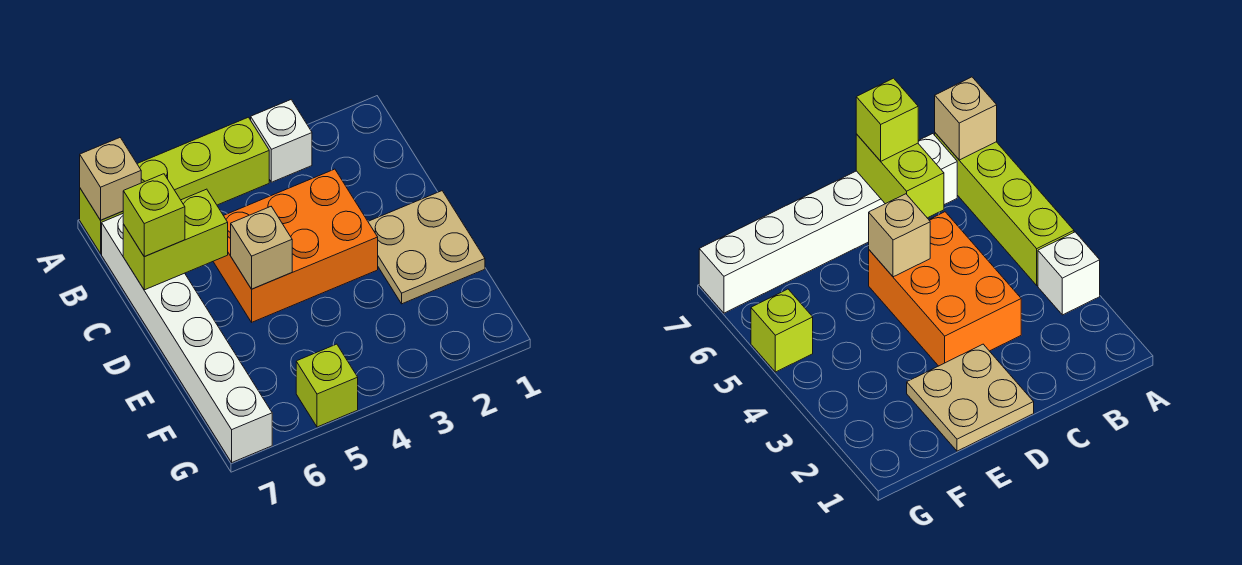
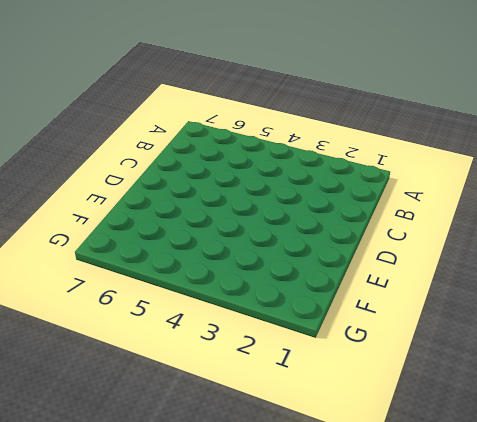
none -> white 1x1 brick [251,100,312,182]
none -> lime 1x4 brick [80,117,269,253]

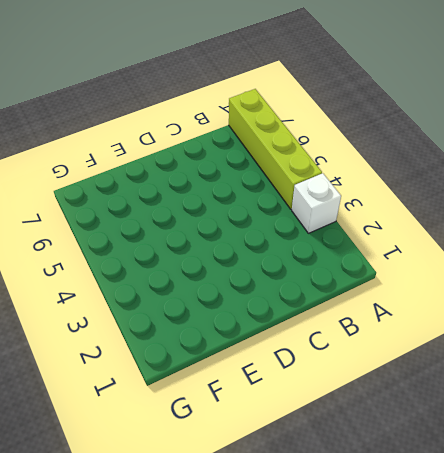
none -> white 1x6 brick [102,214,272,462]
none -> orange 2x3 brick [213,169,378,322]

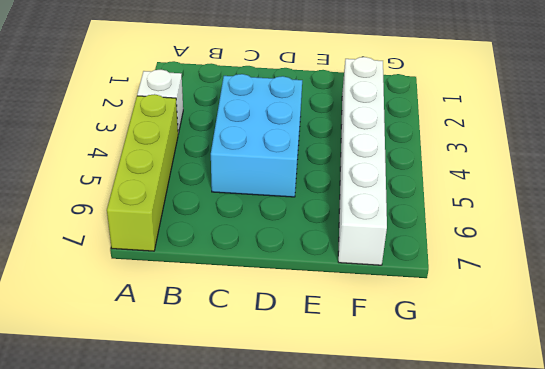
cyan 2x3 brick [211,74,302,197] -> orange 2x3 brick [213,169,378,322]
white 1x6 brick [338,57,387,265] -> white 1x6 brick turned to [102,214,272,462]
none -> tan 2x2 plate [368,191,485,304]
none -> lime 1x1 brick [296,344,358,427]

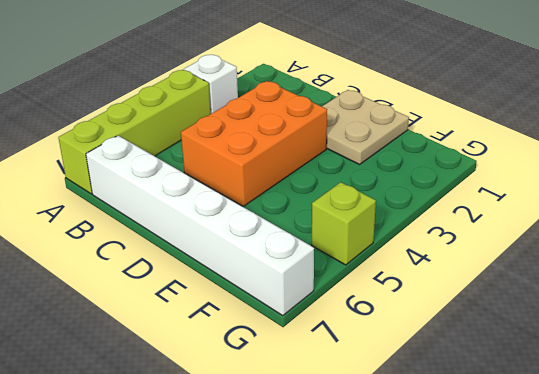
none -> tan 1x1 brick [80,138,141,220]
none -> lime 1x2 brick [123,189,228,290]

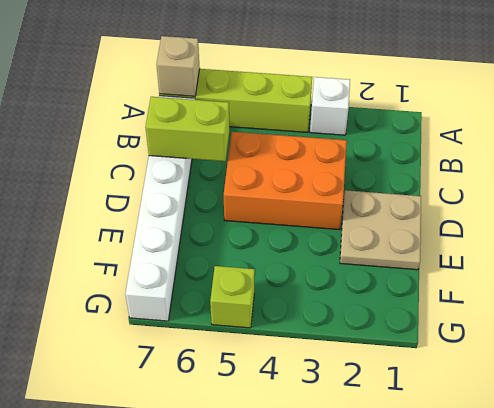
none -> tan 1x1 brick [231,207,292,289]
none -> lime 1x1 brick [123,174,185,257]

